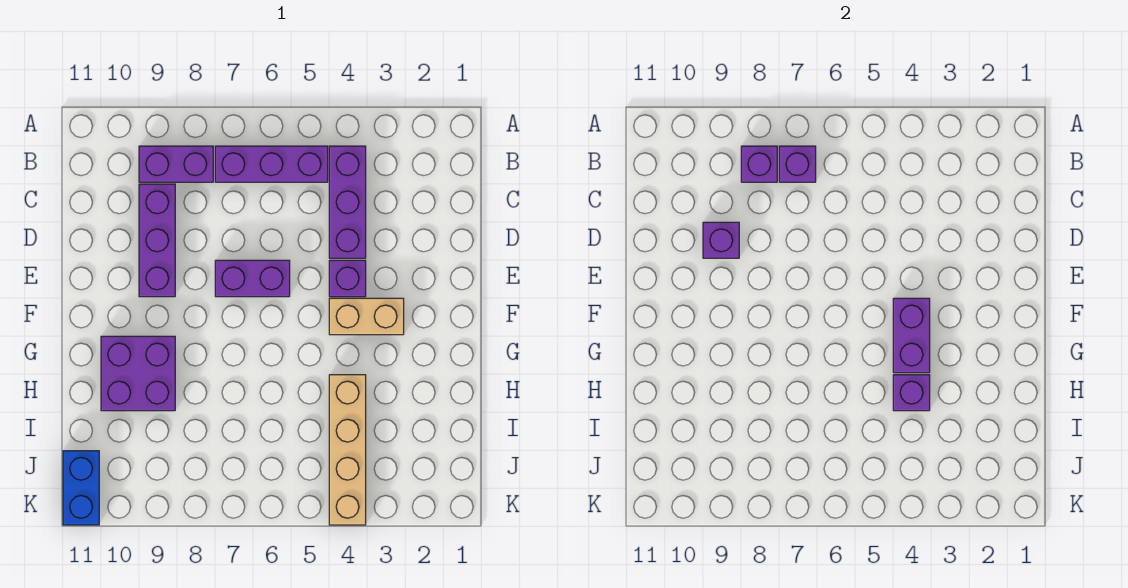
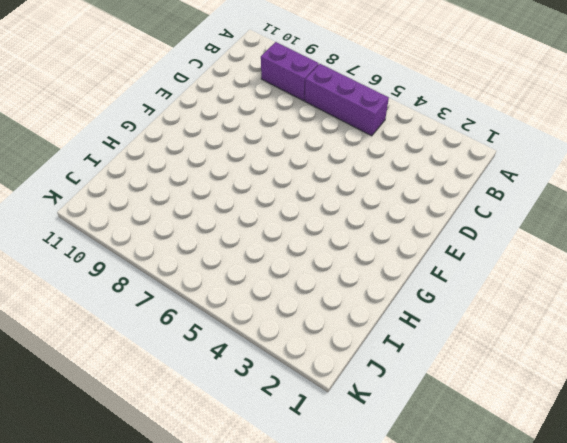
none -> purple 1x3 brick [329,146,366,258]
none -> purple 1x3 brick [139,184,175,297]
none -> purple 1x1 brick [329,260,366,297]

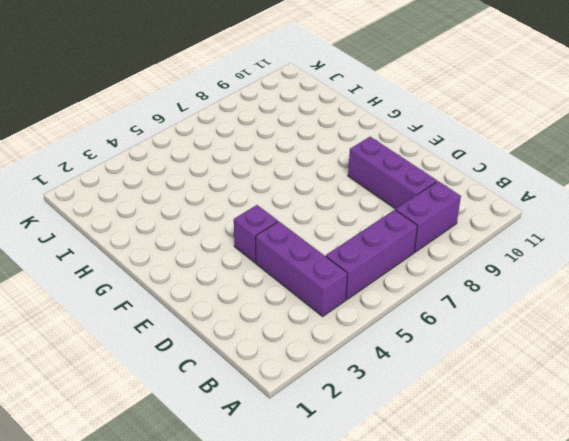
none -> purple 1x2 brick [215,260,290,297]
none -> tan 1x2 brick [329,298,404,335]
none -> purple 2x2 brick [101,336,175,411]

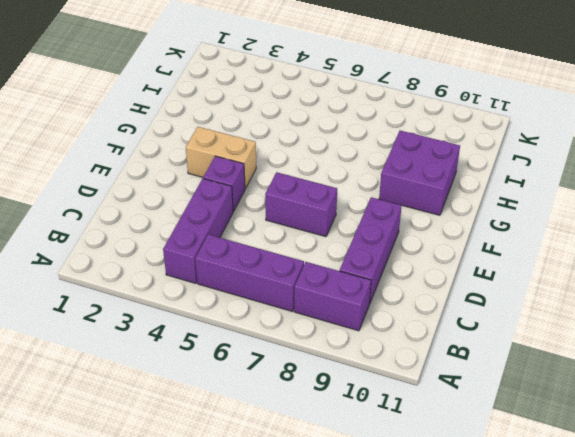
none -> tan 1x4 brick [329,375,366,525]
none -> blue 1x2 brick [63,451,99,525]
none -> purple 1x1 brick [779,146,816,182]

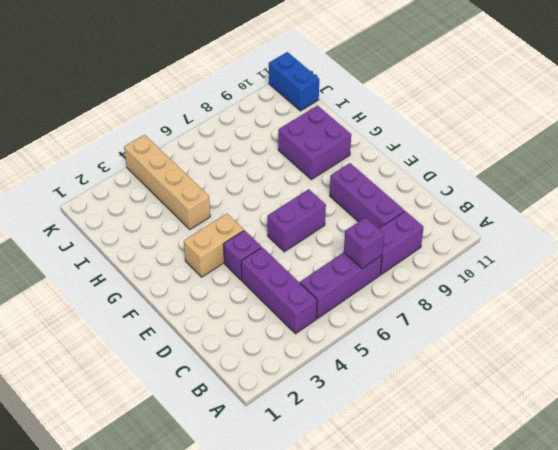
none -> purple 1x1 brick [741,146,777,182]
none -> purple 1x1 brick [703,222,739,258]
none -> purple 1x2 brick [893,298,930,373]

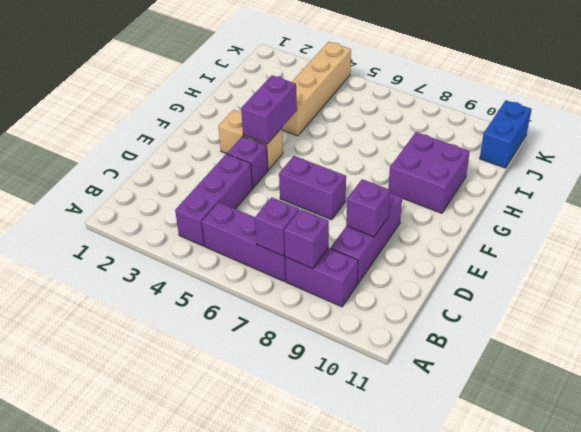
none -> purple 1x1 brick [893,375,930,411]

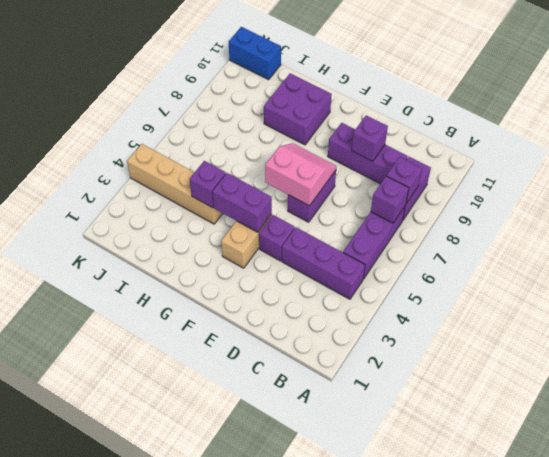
pink 2x2 slope [265,143,337,206] -> none

